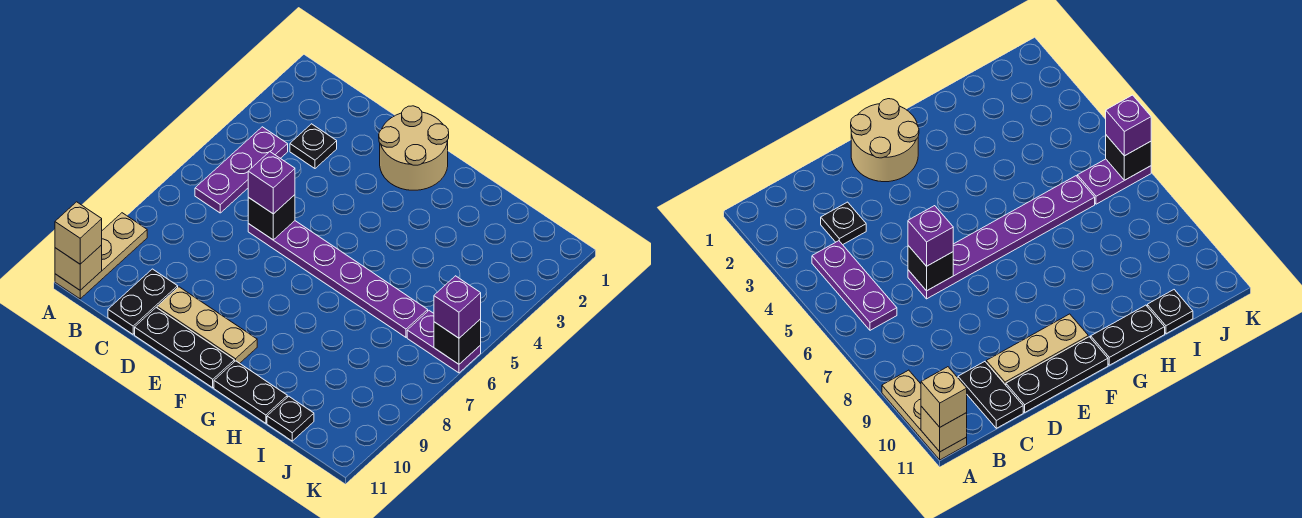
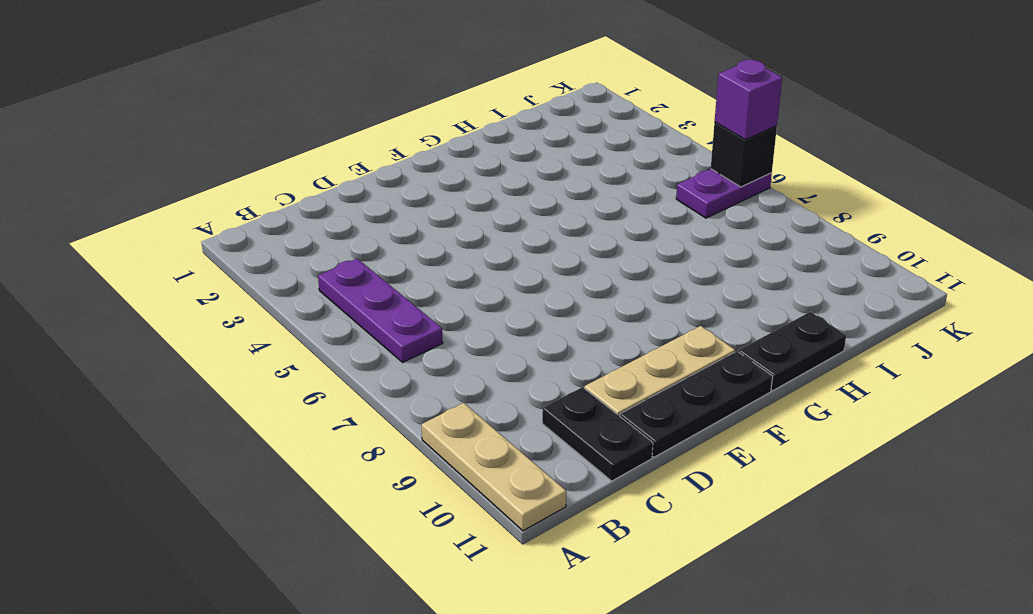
none -> black 1x1 plate [290,124,337,168]
none -> purple 1x6 plate [248,221,428,337]
none -> tan 2x2 round brick [379,106,449,190]

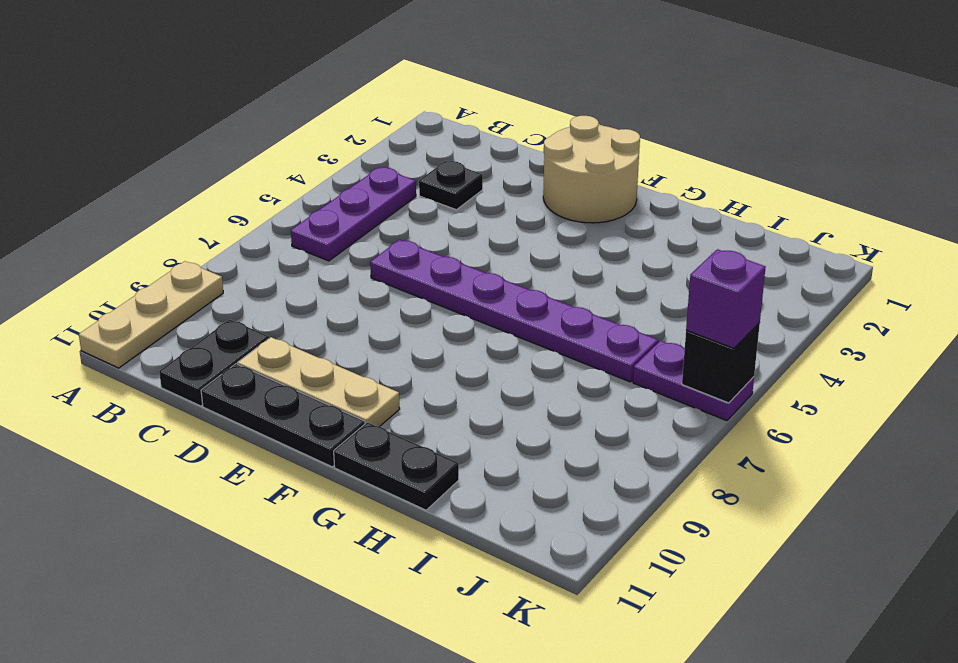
none -> black 1x1 plate [267,396,314,441]
none -> tan 1x1 brick [55,245,102,290]
none -> black 1x1 brick [248,195,295,240]

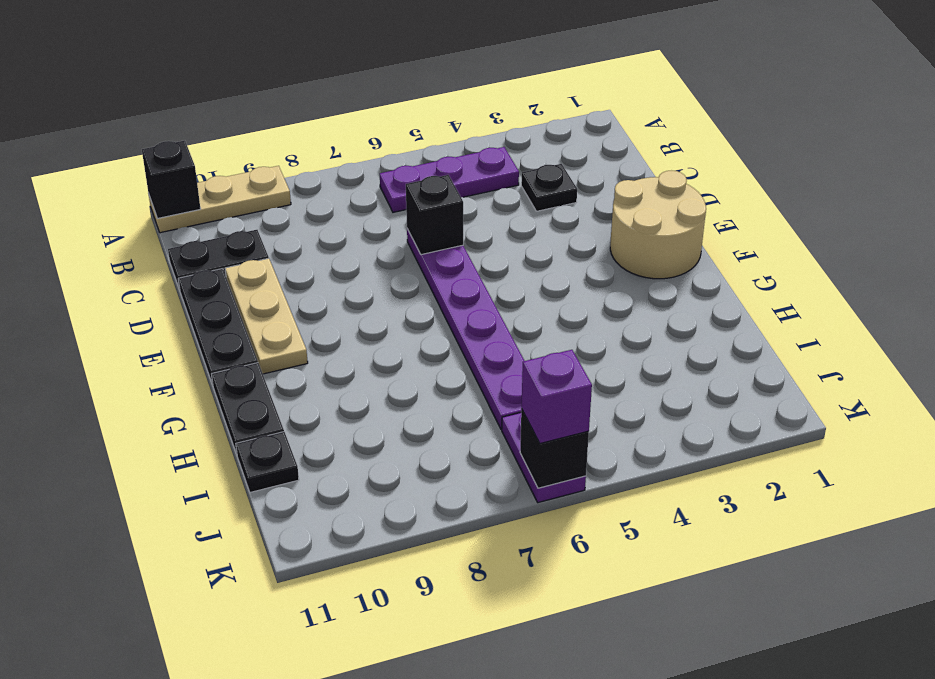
black 1x1 brick [142,141,201,219] -> tan 1x1 brick [55,245,102,290]
none -> tan 1x1 brick [55,202,102,264]
none -> purple 1x1 brick [248,152,295,214]

